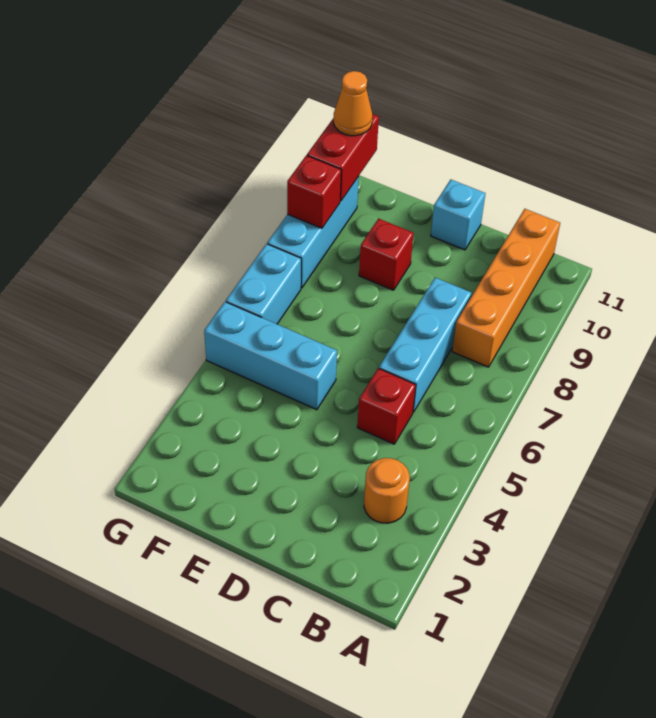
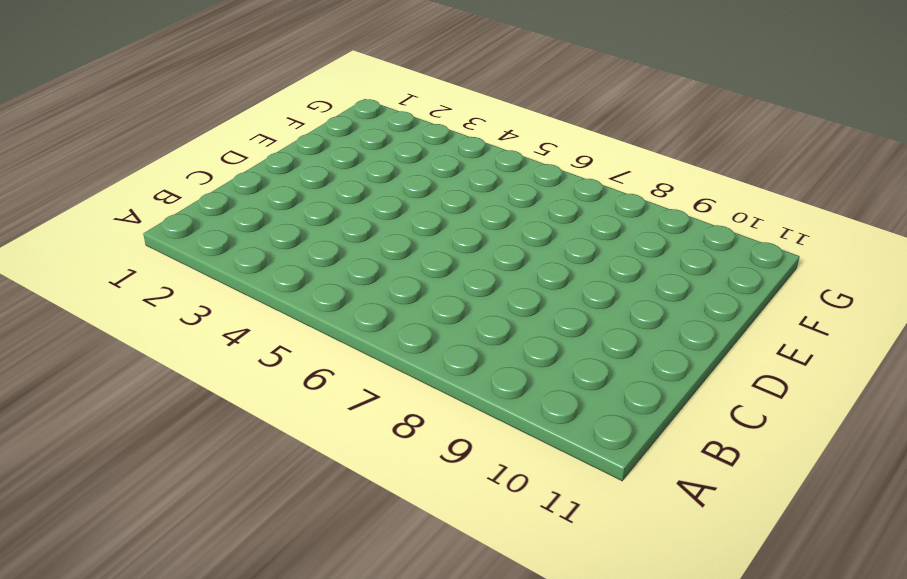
none -> orange 1x1 round brick [364,458,410,523]
none -> orange 1x4 brick [452,209,560,367]
none -> red 1x1 brick [357,368,416,444]

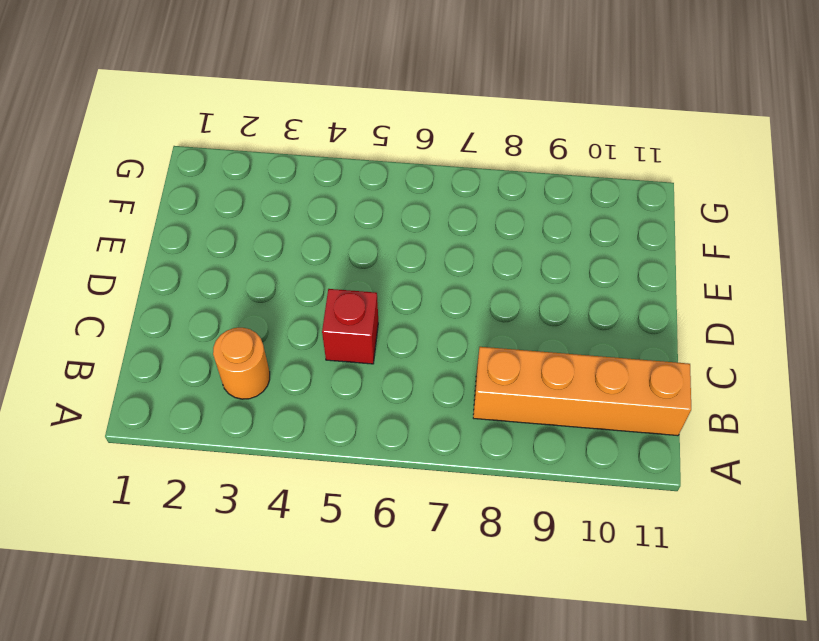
none -> cyan 1x3 brick [379,278,471,412]
none -> cyan 1x1 brick [431,180,485,250]
none -> cyan 1x3 brick [204,302,337,410]

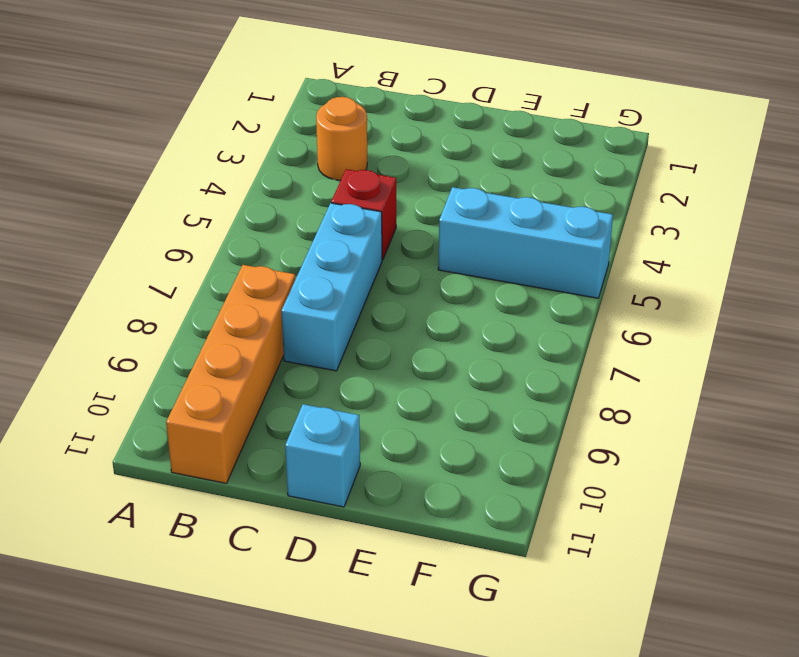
none -> red 1x1 brick [359,219,414,290]
none -> cyan 1x2 brick [226,244,301,324]
none -> cyan 1x3 brick [267,177,359,288]

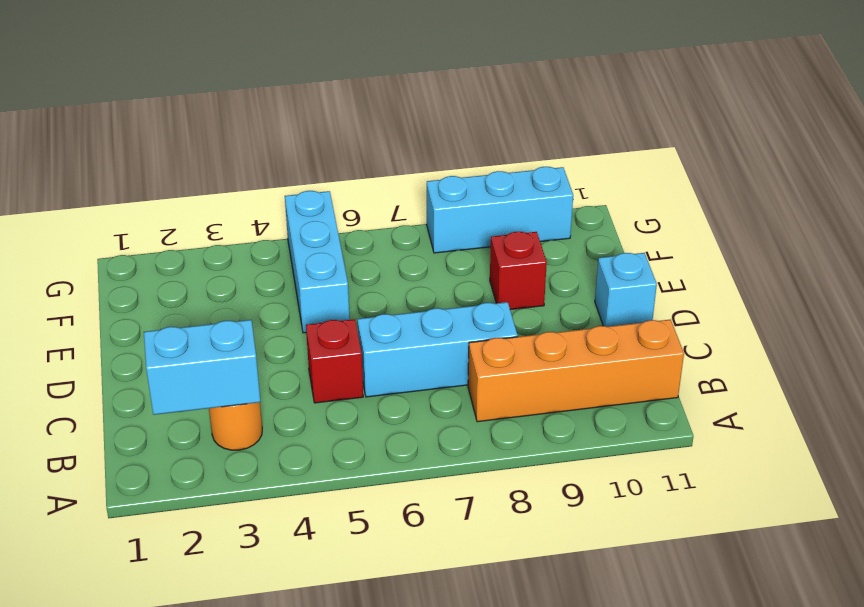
cyan 1x2 brick [144,320,260,415] -> cyan 1x2 brick moved to [226,244,301,324]
none -> red 1x1 brick [287,155,341,228]
none -> red 1x2 brick [307,114,379,201]
none -> orange 1x1 cone [334,71,372,136]

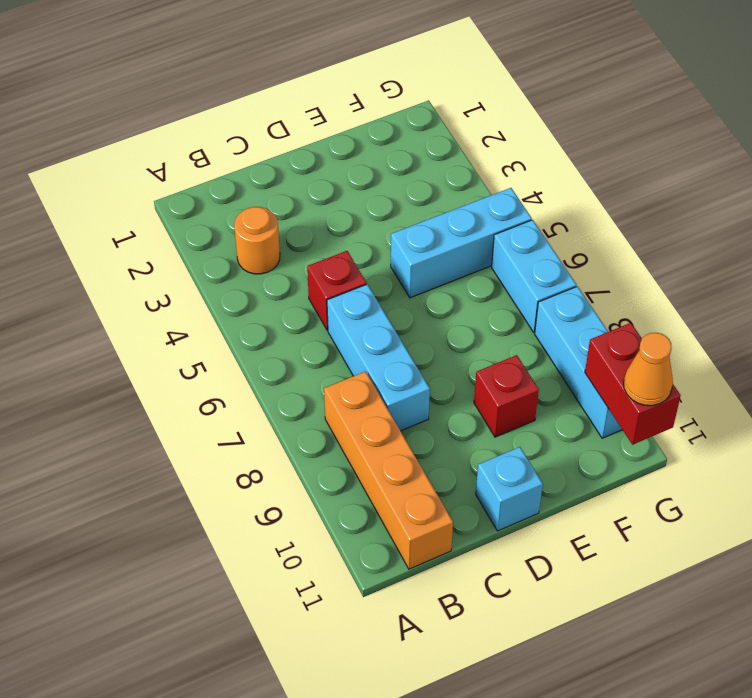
none -> red 1x1 brick [287,155,341,228]

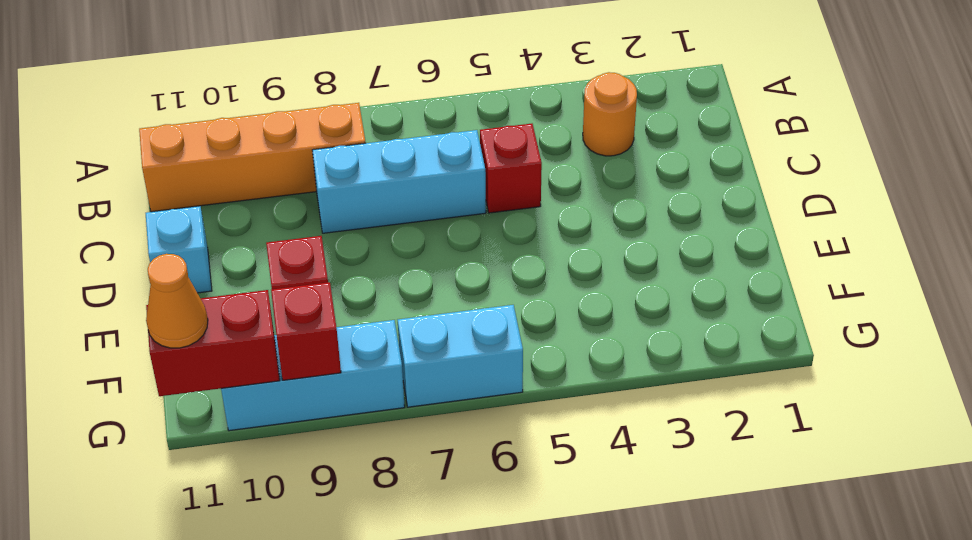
none -> cyan 1x3 brick [204,302,337,410]

